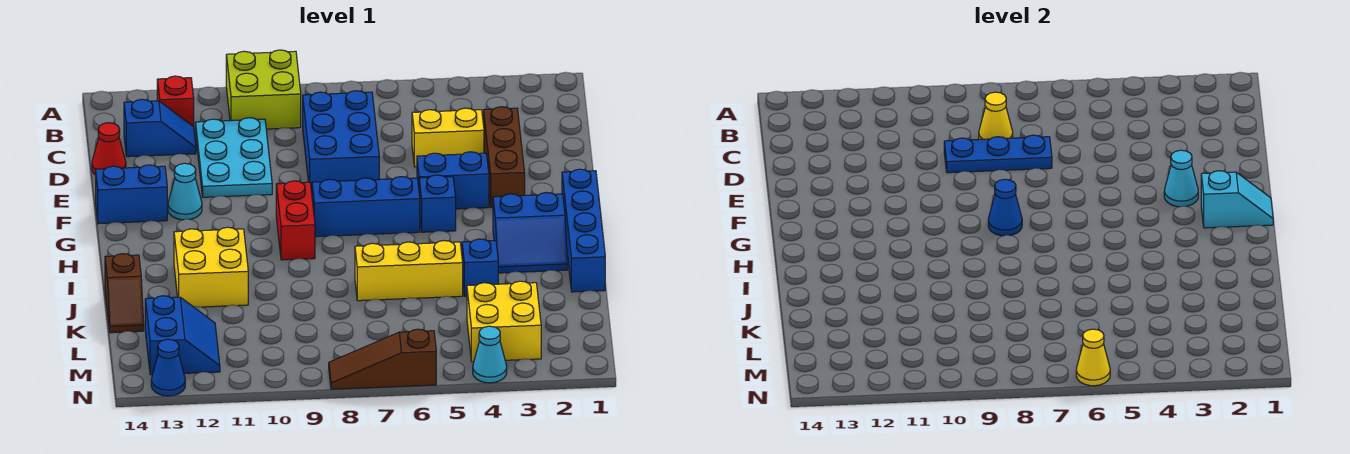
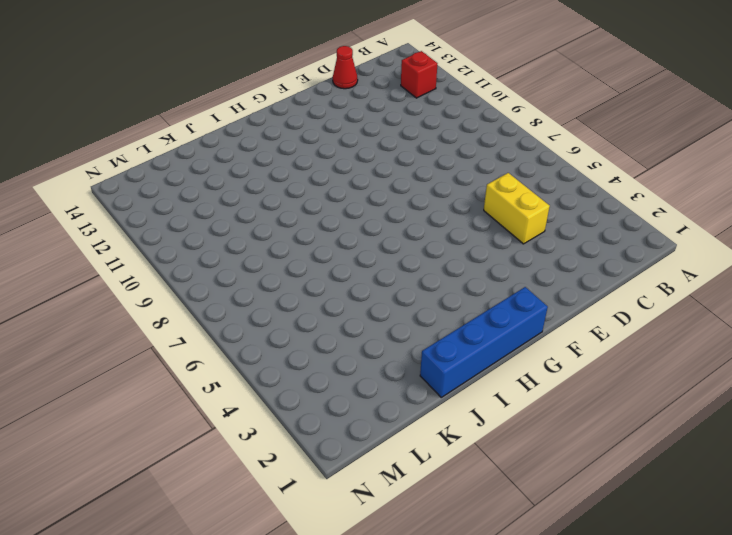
none -> lime 2x2 brick [226,50,301,129]
none -> blue 2x3 brick [303,91,379,192]
none -> cyan 2x3 plate [195,118,272,197]
none -> blue 1x2 slope [124,99,196,157]

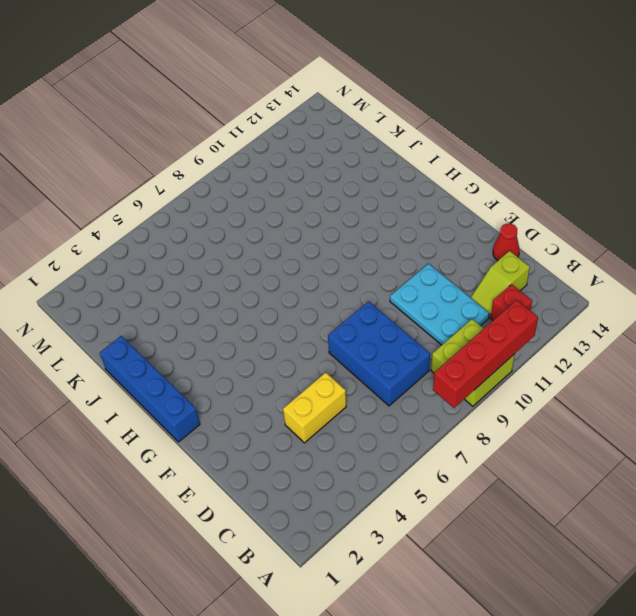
red 1x4 brick [433,300,538,408] -> none
lime 1x2 slope [471,251,530,318] -> blue 1x2 slope [124,99,196,157]
none -> brown 1x3 brick [484,107,525,208]
none -> blue 1x2 brick [417,152,489,209]
none -> cyan 1x1 cone [168,163,202,220]
none -> blue 1x2 brick [96,165,167,224]

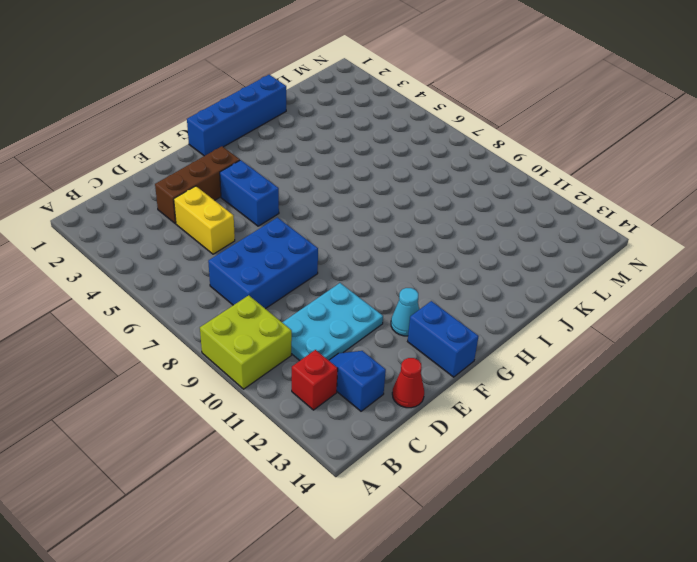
none -> blue 1x1 brick [419,175,456,232]
none -> blue 1x3 brick [312,177,420,237]
none -> red 1x2 brick [276,181,315,260]
none -> blue 2x2 slope [493,193,567,273]

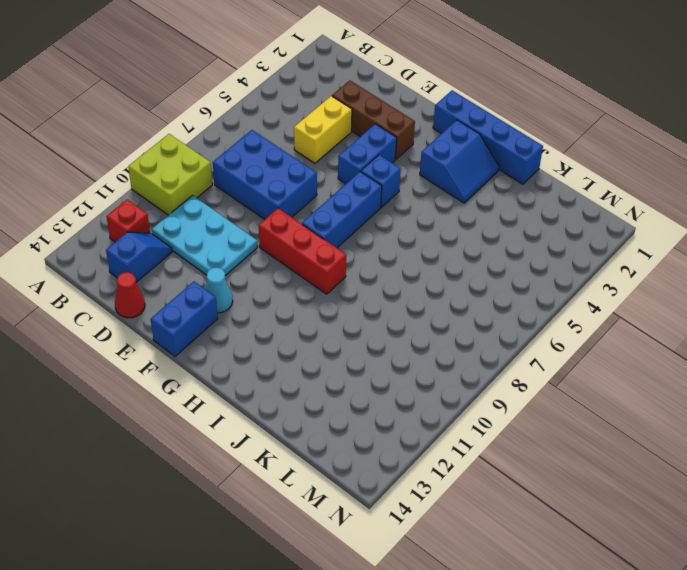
red 1x3 brick [259,208,346,294] -> red 1x2 brick [276,181,315,260]
none -> yellow 2x2 brick [174,227,248,307]
none -> blue 1x1 brick [462,239,498,296]
none -> yellow 1x3 brick [355,241,463,301]
none -> brown 1x2 slope [105,254,144,333]

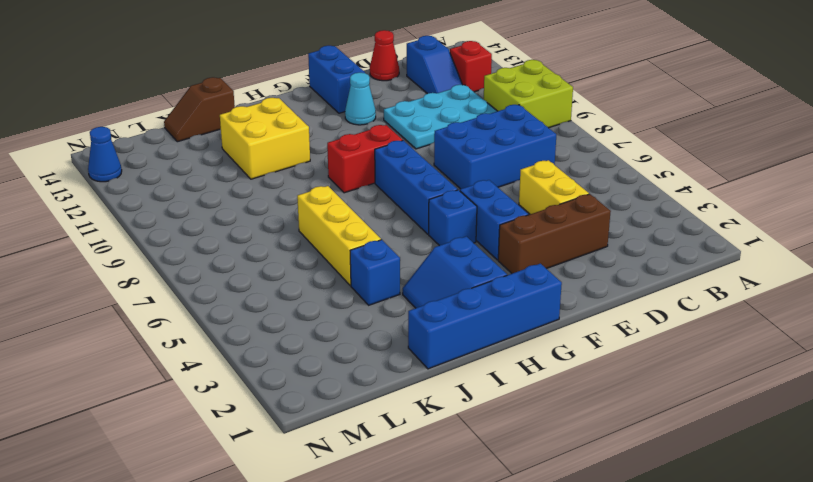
none -> yellow 2x2 brick [467,281,541,362]
none -> blue 2x2 slope [145,296,220,375]
none -> cyan 1x1 cone [473,326,507,383]
none -> brown 1x3 slope [329,329,436,389]

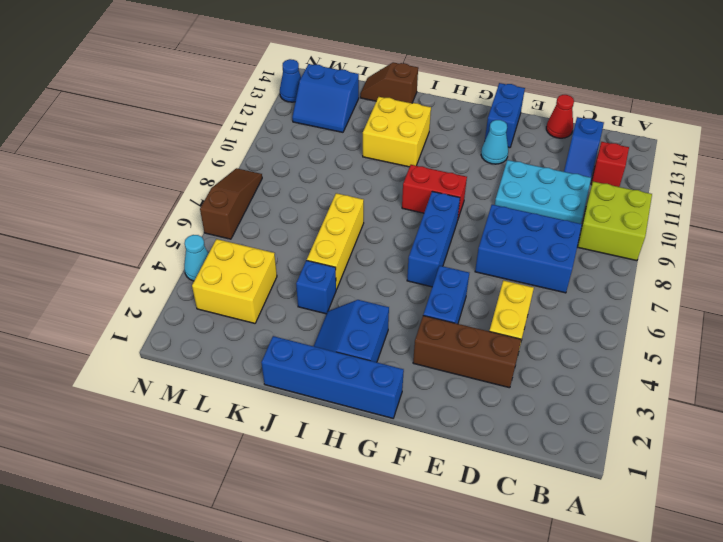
none -> blue 1x1 brick [419,175,456,232]
none -> yellow 1x1 cone [979,92,1013,139]
none -> blue 1x3 plate [944,135,1052,173]
none -> cyan 1x1 cone [1164,150,1198,207]

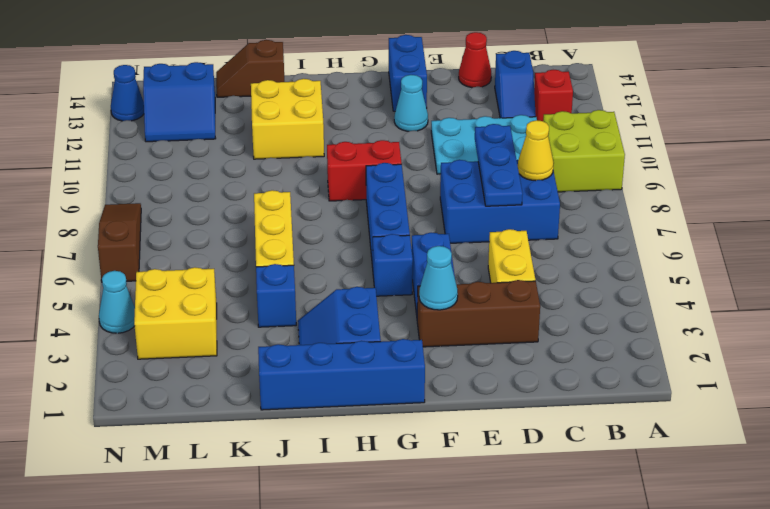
none -> cyan 1x2 slope [1201,171,1273,228]
none -> blue 1x1 cone [988,179,1022,236]
none -> yellow 1x1 cone [1076,329,1110,386]

